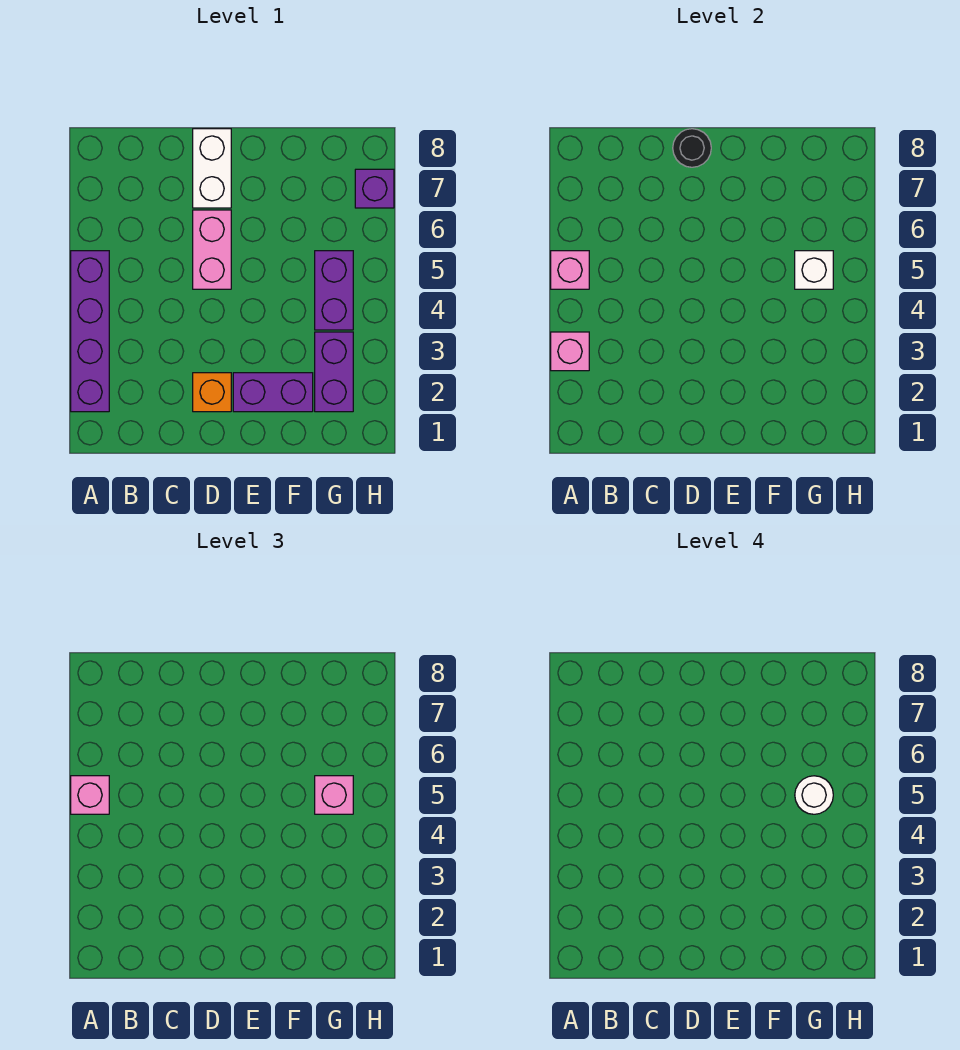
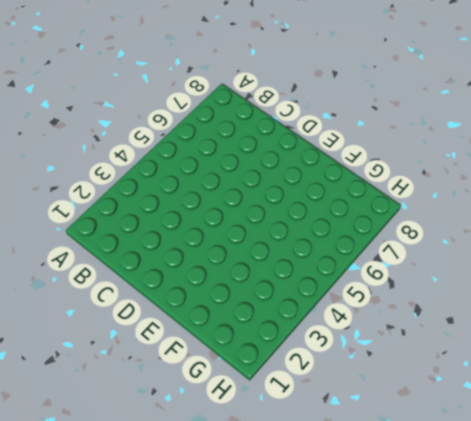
none -> purple 1x4 brick [71,251,109,412]
none -> orange 1x1 brick [193,373,231,412]
none -> pink 1x2 brick [193,210,231,289]

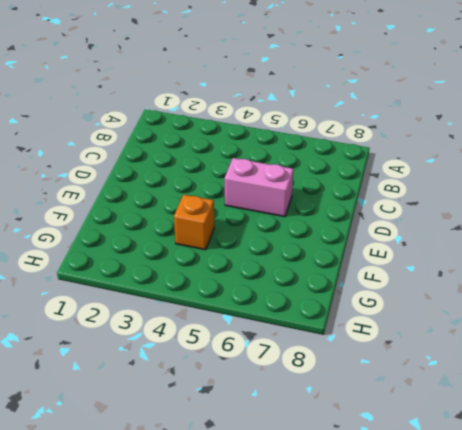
orange 1x1 brick [174,195,214,250] -> orange 1x1 brick moved to [193,373,231,412]
none -> purple 1x4 brick [71,251,109,412]
none -> white 1x2 brick [193,129,231,208]
none -> purple 1x2 brick [233,373,313,412]

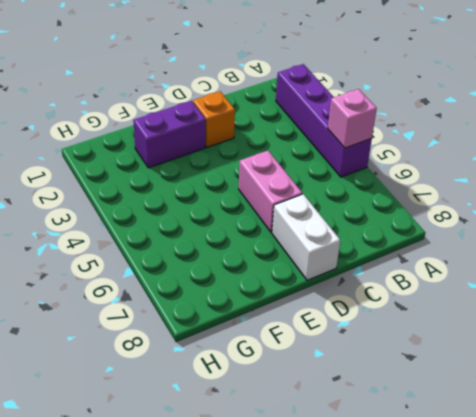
none -> purple 1x2 brick [315,332,353,412]
none -> purple 1x2 brick [315,251,353,330]
none -> purple 1x1 brick [355,169,394,208]

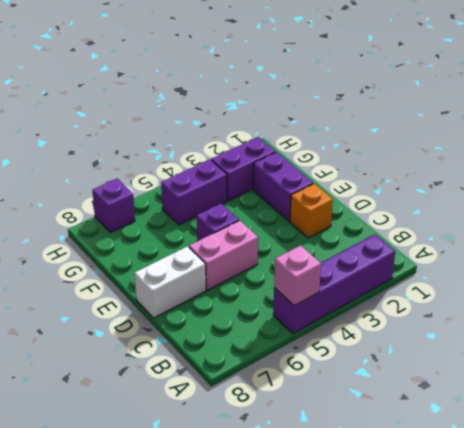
purple 1x1 brick [197,204,239,241] -> none
none -> pink 1x1 brick [551,332,589,371]
none -> black 1x1 round brick [673,129,711,167]
none -> white 1x1 brick [795,251,833,289]

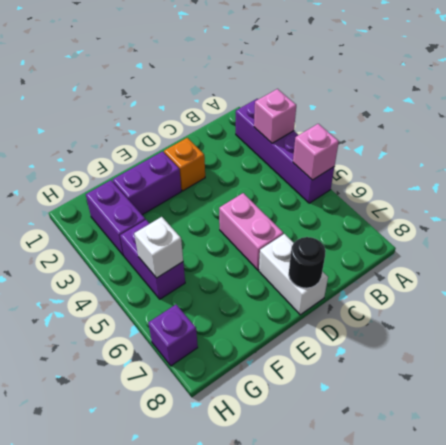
none -> pink 1x1 brick [71,776,109,814]
none -> pink 1x1 brick [315,776,353,814]
none -> white 1x1 round brick [795,776,833,814]

